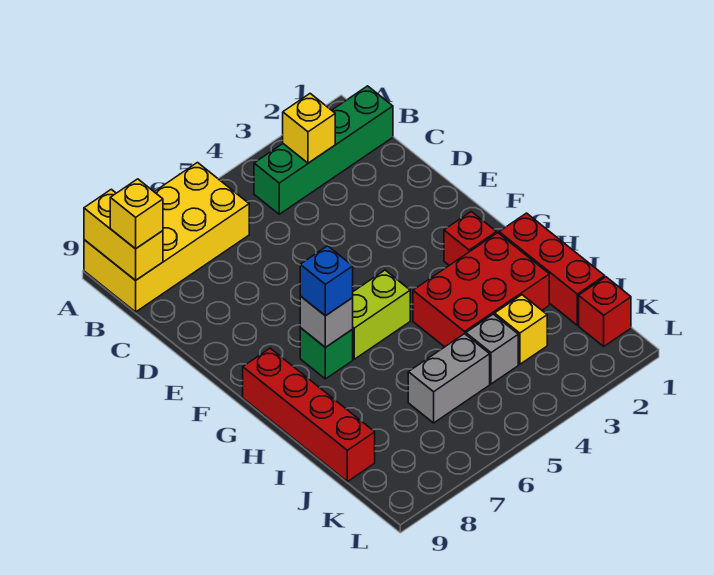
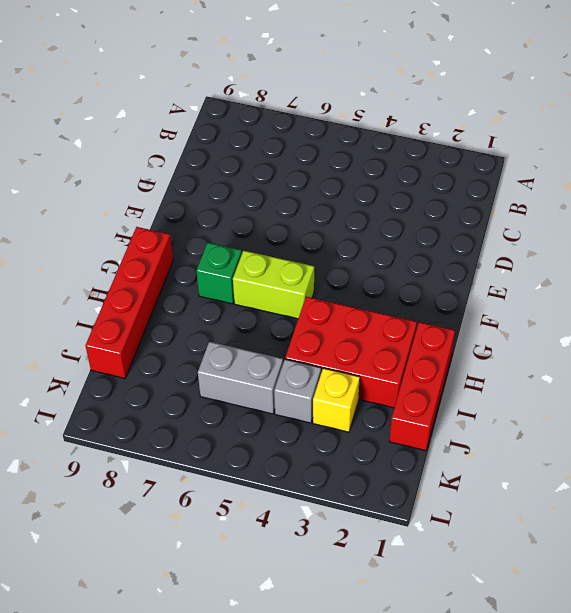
none -> yellow 2x4 brick [84,163,249,312]
none -> green 1x4 brick [254,86,393,214]
none -> red 1x1 brick [444,212,497,265]

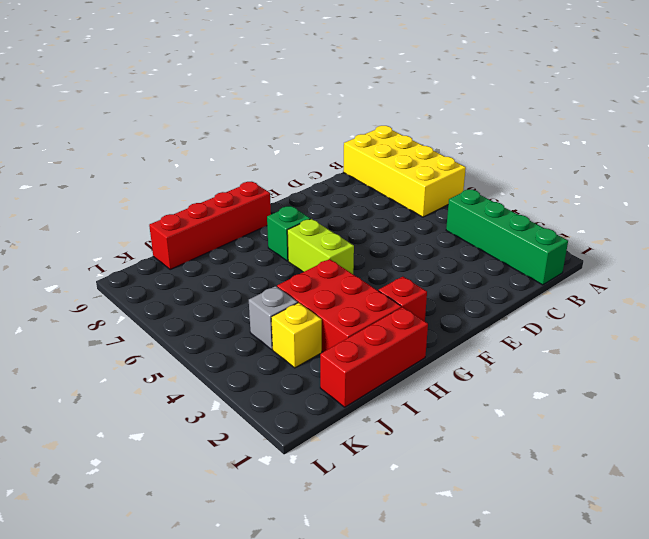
none -> grey 1x2 brick [408,334,490,423]
none -> red 1x1 brick [579,277,631,346]
none -> yellow 1x2 brick [84,189,163,280]

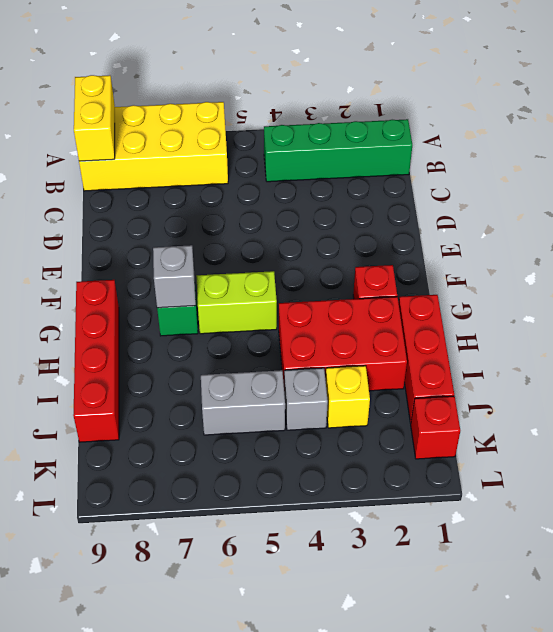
none -> yellow 1x1 brick [283,94,335,163]
none -> yellow 1x1 brick [110,179,163,249]
none -> blue 1x1 brick [300,246,353,316]

